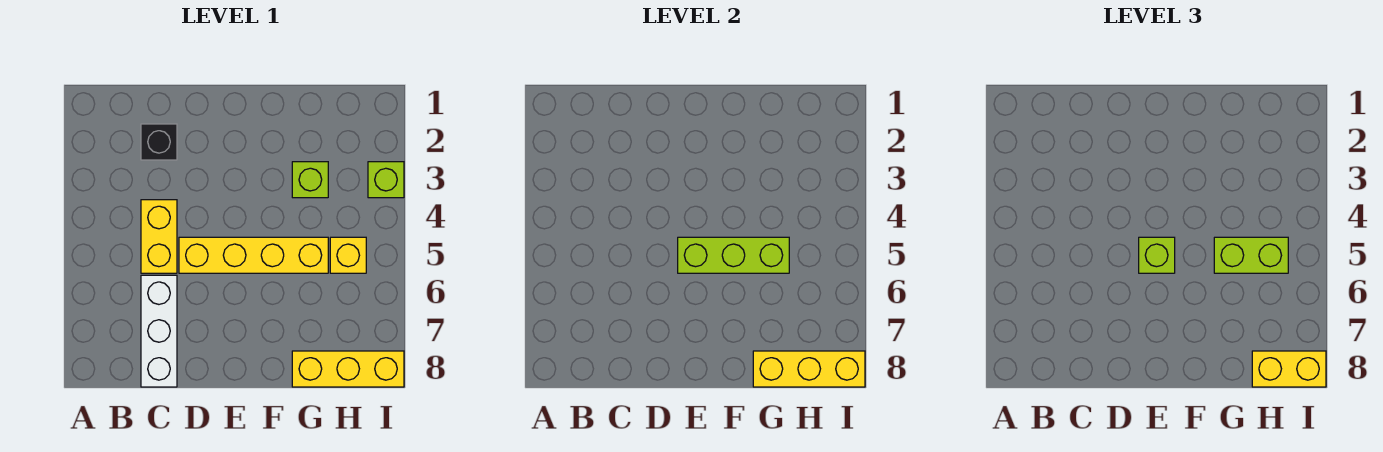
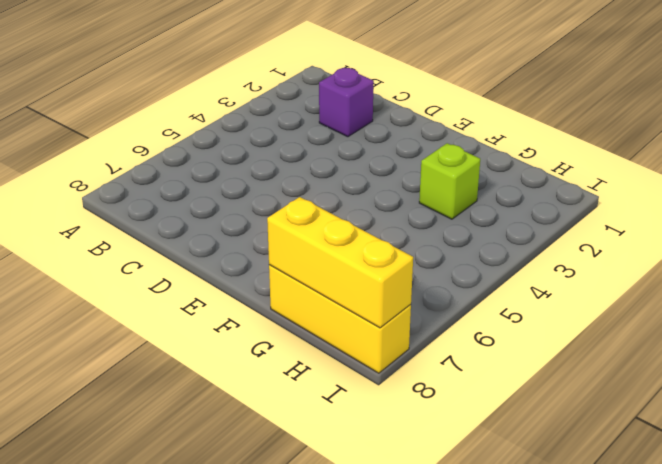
purple 1x1 brick [319,68,374,137] -> black 1x1 brick [141,124,177,160]
none -> yellow 1x2 brick [141,200,177,273]
none -> white 1x3 brick [141,275,177,387]
none -> yellow 1x4 brick [179,237,328,273]

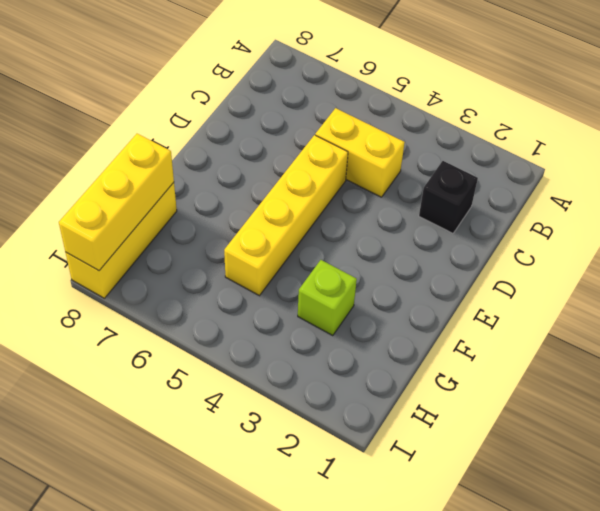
none -> white 1x3 brick [141,275,177,387]
none -> yellow 1x1 brick [330,237,366,273]
none -> lime 1x1 brick [368,162,404,198]

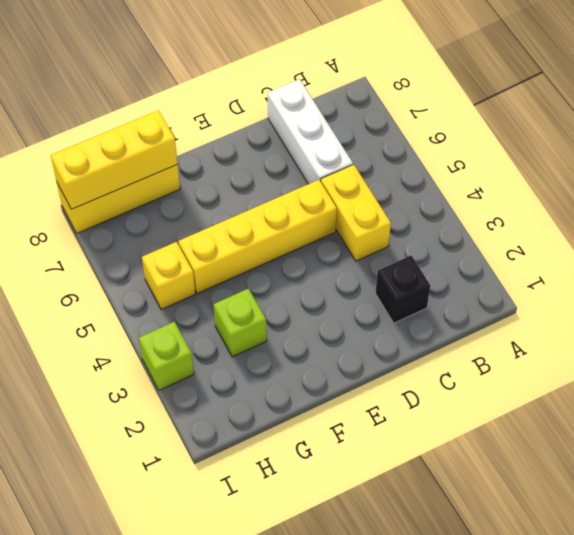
none -> lime 1x3 brick [678,237,789,273]
none -> lime 1x1 brick [1139,237,1175,273]
none -> lime 1x2 brick [1214,237,1288,273]

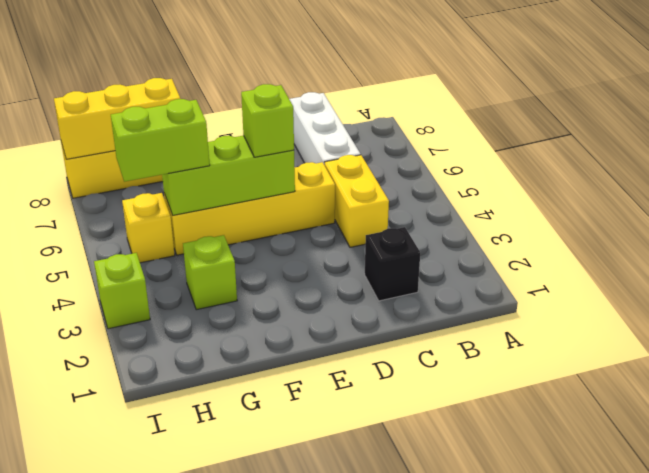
none -> yellow 1x2 brick [1252,351,1326,387]

